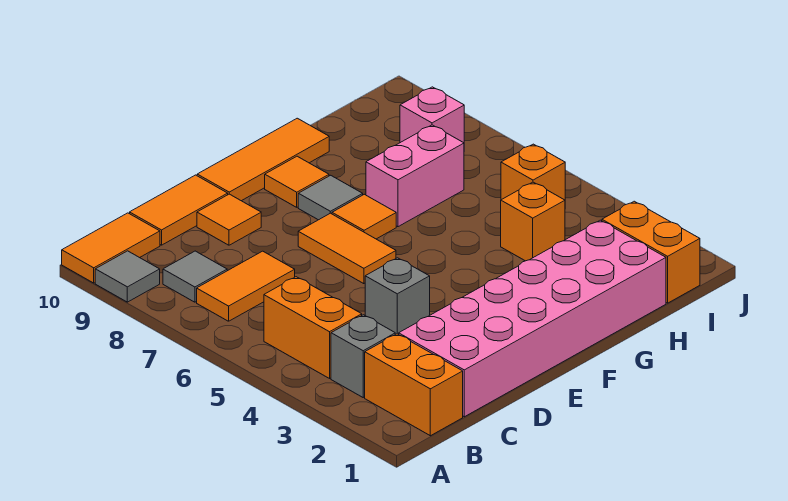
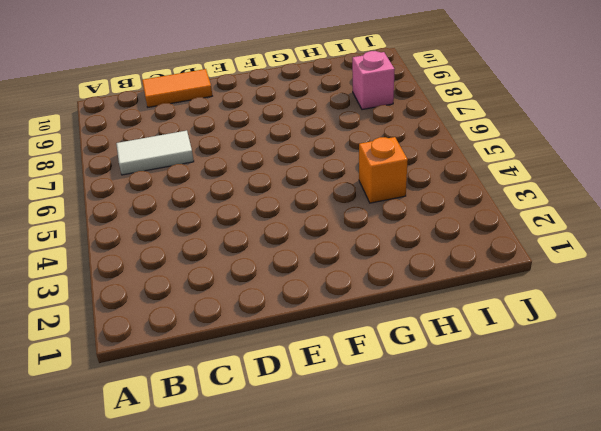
white 1x2 tile [116,130,194,175] -> orange 1x2 tile [197,251,295,321]
none -> grey 1x1 tile [95,251,160,302]
none -> orange 1x2 tile [62,213,160,283]
none -> orange 1x2 brick [365,334,463,436]

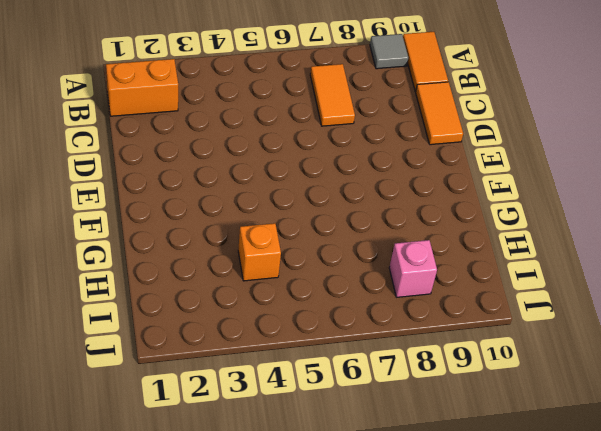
none -> grey 1x1 brick [331,315,395,397]
none -> orange 1x2 brick [264,277,362,378]
none -> grey 1x1 tile [163,251,227,302]

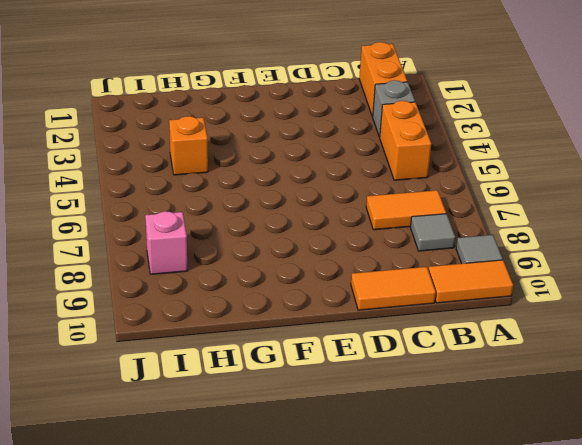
none -> pink 2x6 brick [399,220,666,417]
none -> grey 1x1 brick [365,258,430,334]
none -> orange 1x1 tile [197,194,261,245]

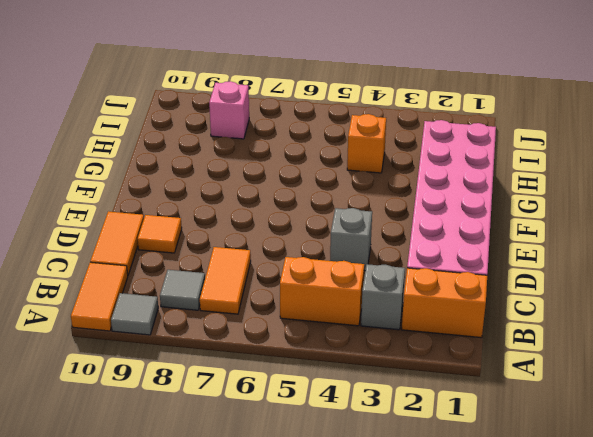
none -> orange 1x2 tile [298,213,396,284]
none -> orange 1x3 tile [197,118,329,201]
none -> orange 1x1 tile [332,194,396,239]

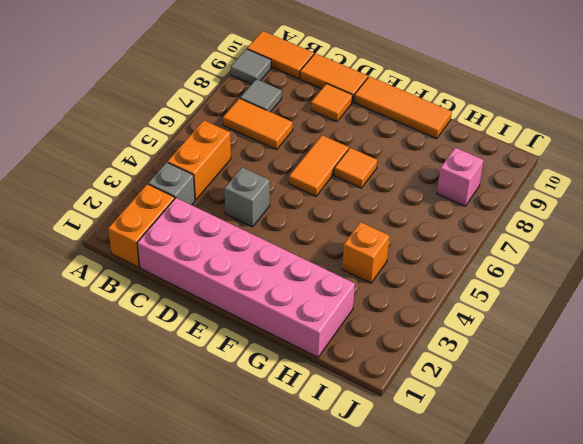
none -> grey 1x1 tile [298,175,363,220]
none -> orange 1x1 tile [265,156,329,207]
none -> pink 1x2 brick [366,125,464,227]

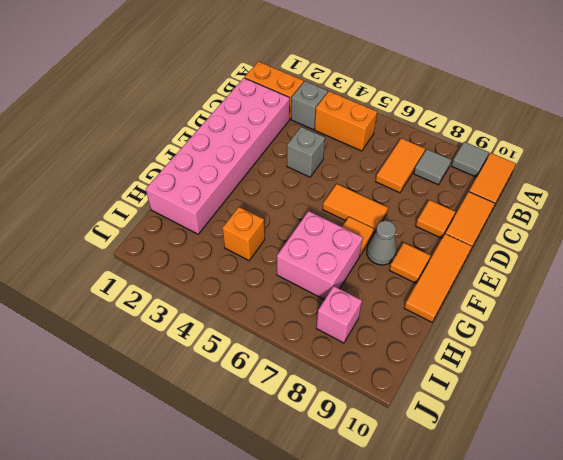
grey 1x1 cone [367,221,396,265] -> grey 1x1 tile [298,175,363,220]
pink 2x2 brick [277,211,363,300] -> pink 1x2 brick [366,125,464,227]
none -> orange 1x2 brick [602,201,700,303]
none -> orange 1x1 brick [501,144,565,200]

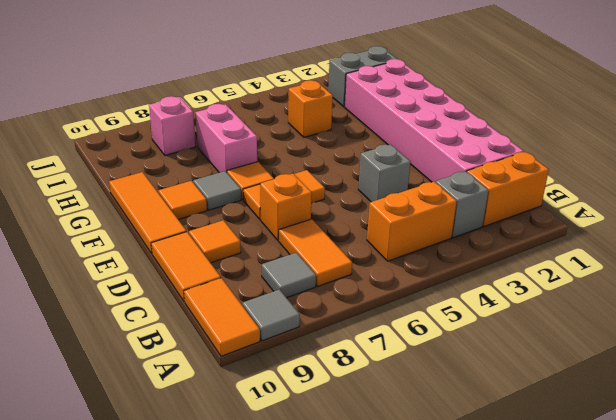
orange 1x1 brick [260,173,312,241] -> orange 1x1 brick moved to [501,144,565,200]
grey 1x2 brick [328,46,397,107] -> orange 1x2 brick [602,201,700,303]

